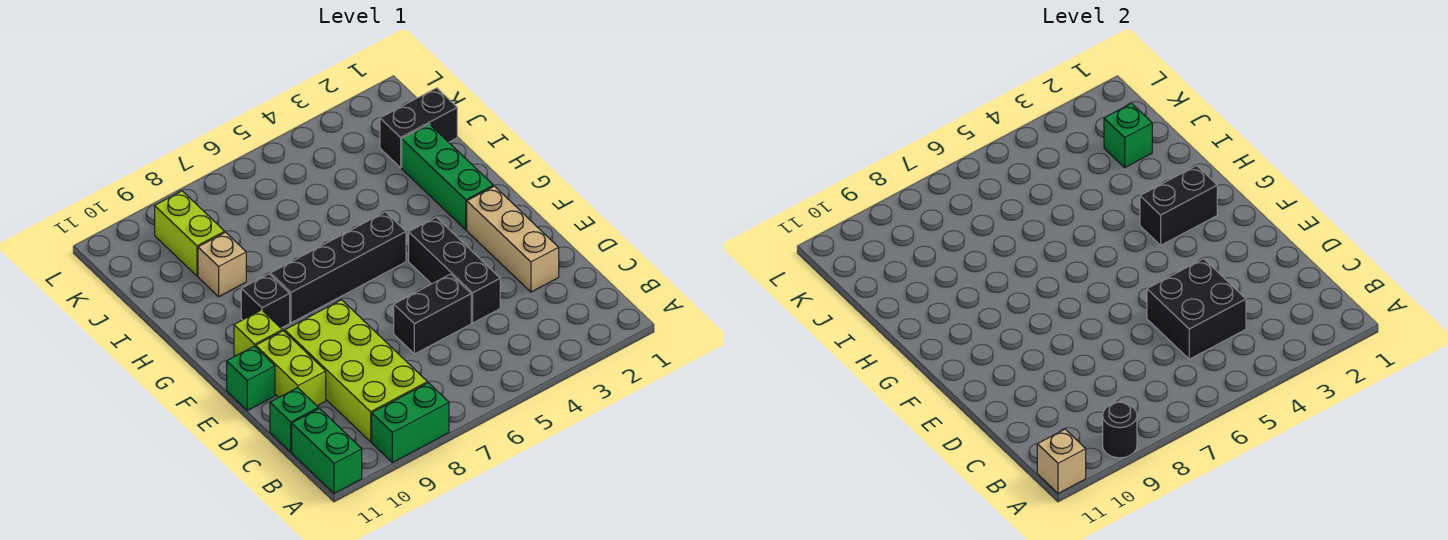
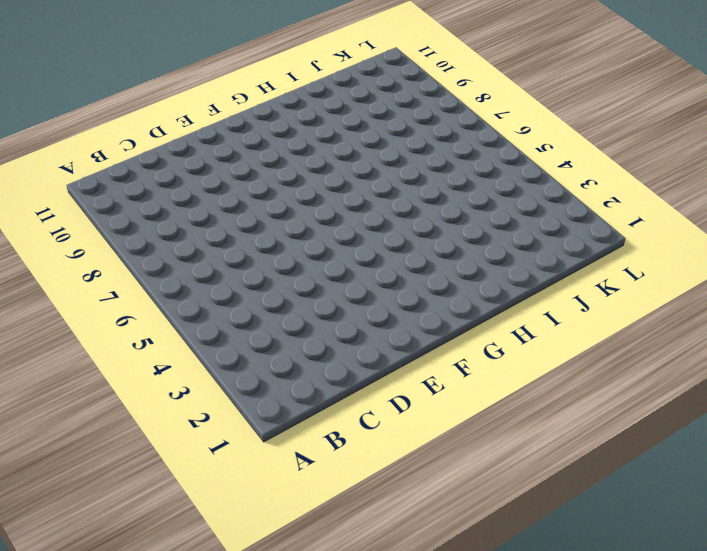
none -> green 1x2 brick [372,383,449,462]
none -> green 1x2 brick [292,408,362,493]
none -> lime 2x4 brick [285,300,427,442]

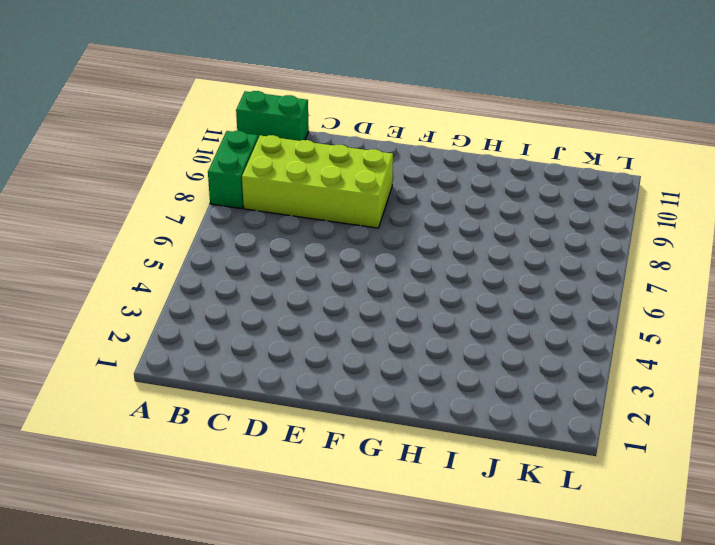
none -> green 1x1 brick [270,388,318,452]
none -> tan 1x3 brick [467,186,559,292]
none -> black 1x3 brick [409,217,500,323]

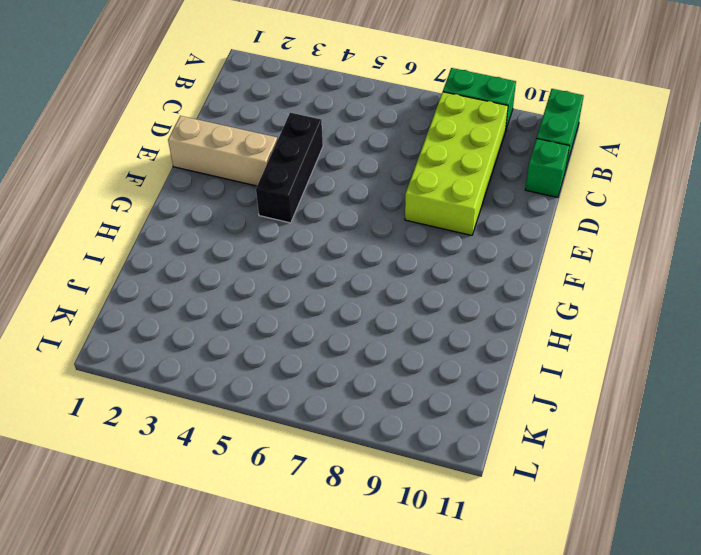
tan 1x3 brick [168,116,277,186] -> tan 1x3 brick turned to [467,186,559,292]
none -> black 1x2 brick [394,274,471,354]
none -> lime 1x2 brick [256,331,326,406]
none -> green 1x1 brick [227,346,275,410]

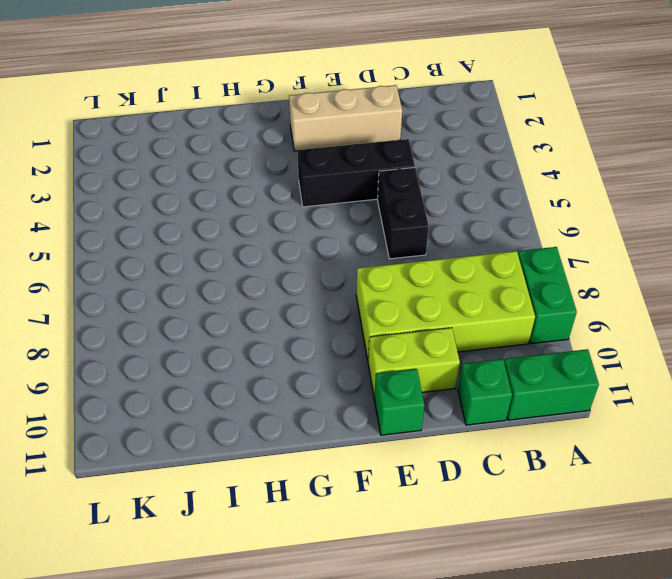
none -> lime 1x1 brick [234,310,282,356]
none -> green 1x3 brick [402,124,493,230]
none -> black 1x4 brick [270,212,406,323]

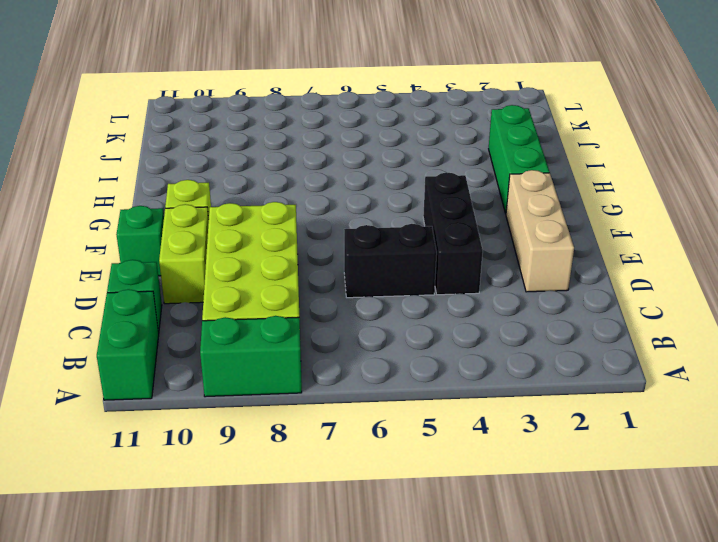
none -> black 1x4 brick [270,212,406,323]
none -> black 1x1 brick [241,274,290,328]
none -> tan 1x1 brick [198,232,246,297]

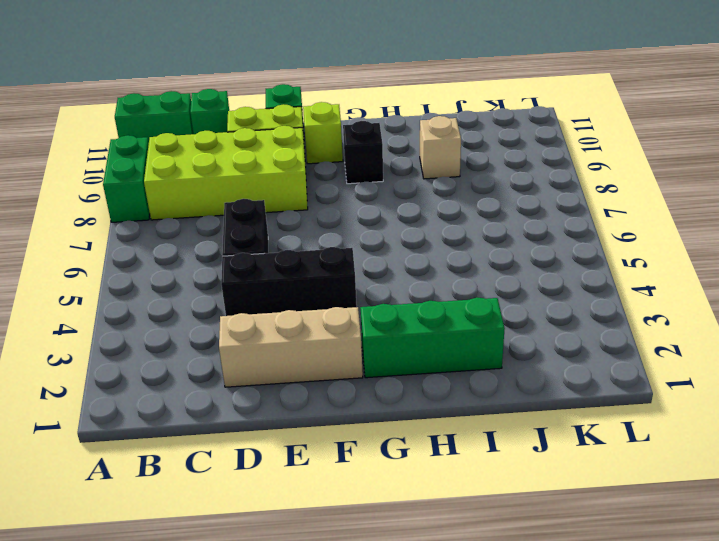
none -> black 1x4 brick [270,212,406,323]
none -> black 1x2 brick [380,88,457,168]
none -> lime 1x2 brick [155,191,225,276]

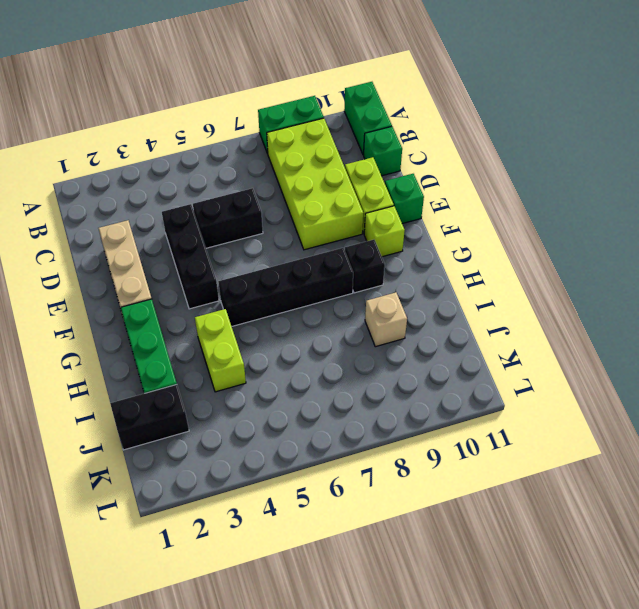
lime 1x2 brick [195,309,246,392] -> lime 1x2 brick moved to [155,191,225,276]
none -> black 1x1 round brick [1103,402,1137,458]
none -> tan 1x1 brick [1037,429,1086,493]
none -> black 2x2 brick [1147,259,1246,359]

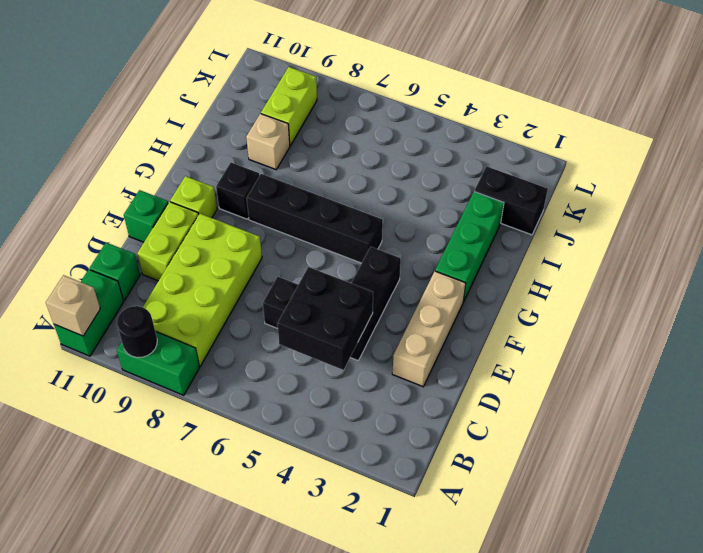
none -> black 1x2 brick [1140,166,1217,245]
none -> green 1x1 brick [1104,103,1152,168]

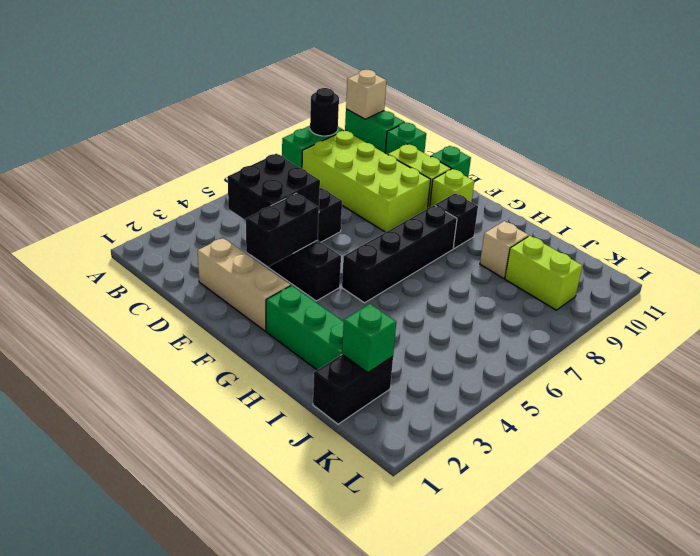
black 1x2 brick [246,193,319,267] -> black 1x2 brick moved to [1140,166,1217,245]

